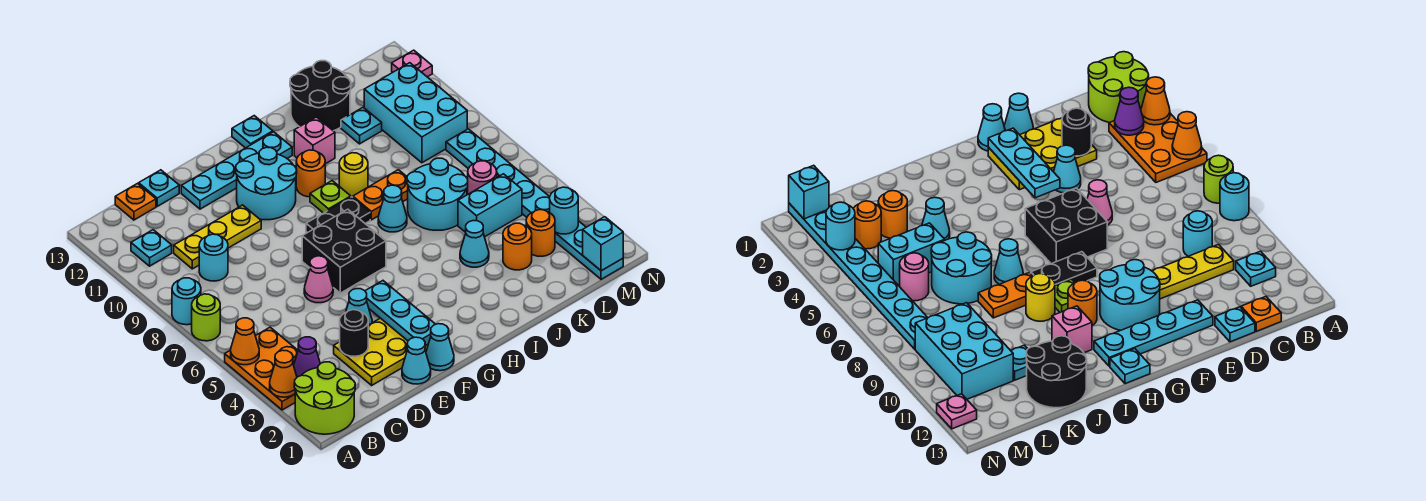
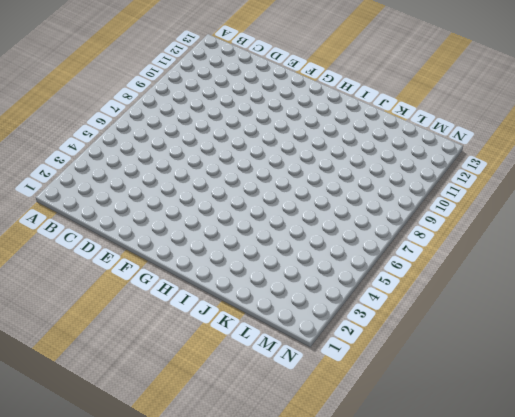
none -> lime 2x2 round brick [294,362,355,434]
none -> orange 2x3 plate [225,327,298,410]
none -> lime 1x1 round brick [192,294,220,341]
none -> cyan 1x1 round brick [172,278,201,325]

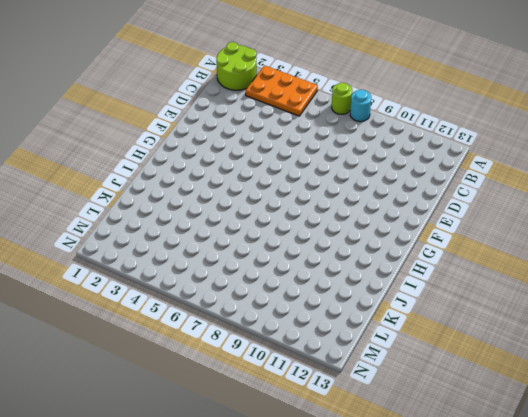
none -> cyan 1x1 plate [131,230,172,266]
none -> cyan 1x1 round brick [199,234,228,281]
none -> yellow 1x3 plate [174,205,261,269]
none -> orange 1x1 plate [115,184,156,220]

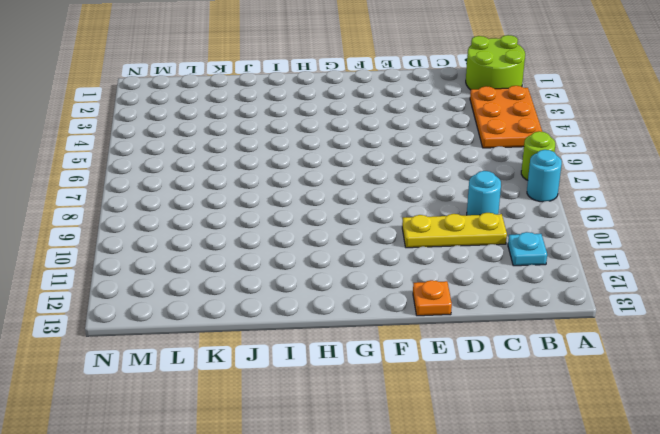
orange 1x1 plate [413,280,452,316] -> orange 1x1 plate moved to [115,184,156,220]
none -> yellow 2x3 plate [334,318,428,385]
none -> cyan 1x1 plate [139,170,179,206]
none -> cyan 1x1 cone [402,337,431,384]
none -> cyan 1x1 cone [346,289,372,325]

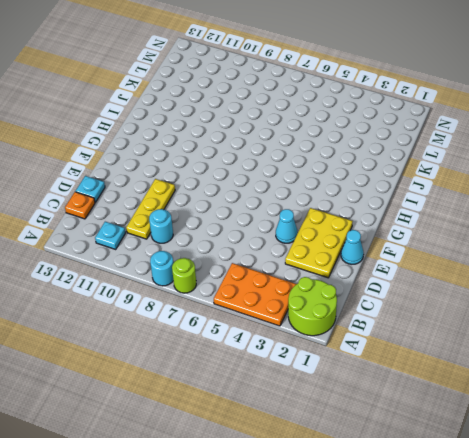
none -> pink 1x1 cone [304,256,333,303]
none -> cyan 1x4 plate [181,132,292,209]
none -> cyan 1x1 cone [426,324,454,371]
none -> black 2x2 brick [302,209,386,293]

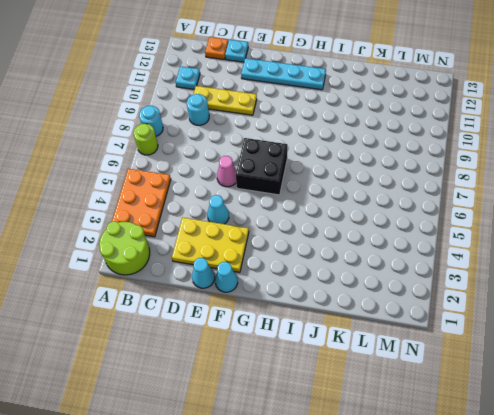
none -> cyan 2x2 round brick [236,147,297,220]
none -> black 1x2 plate [306,197,370,233]
none -> lime 1x1 plate [310,181,351,213]
none -> orange 1x1 round brick [296,150,325,197]

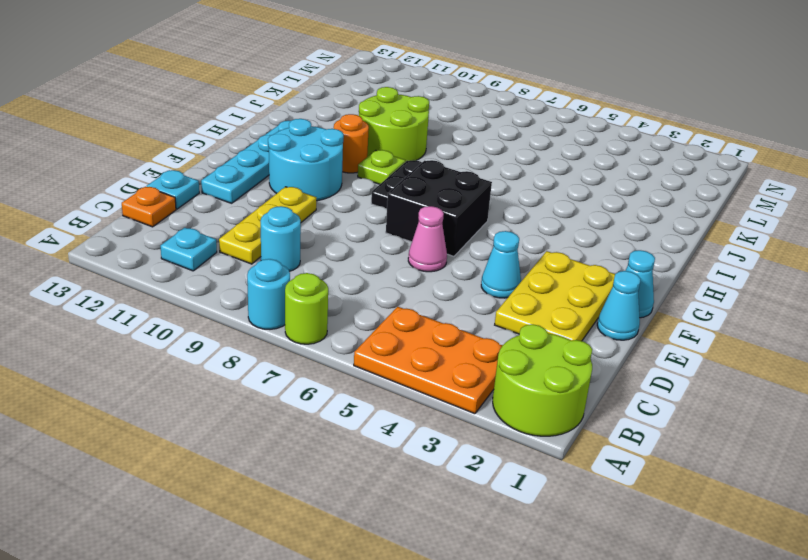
lime 2x2 round brick [359,87,429,161] -> yellow 1x1 round brick [339,153,368,197]
none -> cyan 1x1 plate [232,116,273,148]
none -> cyan 1x1 cone [378,185,407,232]
none -> orange 1x2 plate [353,170,408,220]
none -> pink 1x1 brick [294,117,335,164]

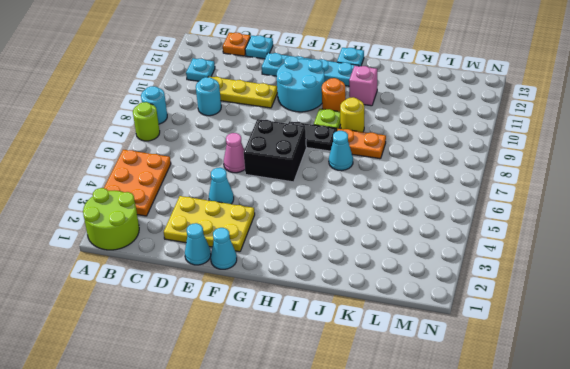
none -> cyan 1x1 cone [460,221,489,267]
none -> cyan 2x2 round brick [407,158,468,230]
none -> black 2x2 round brick [290,61,351,131]
none -> orange 1x1 round brick [503,223,532,270]

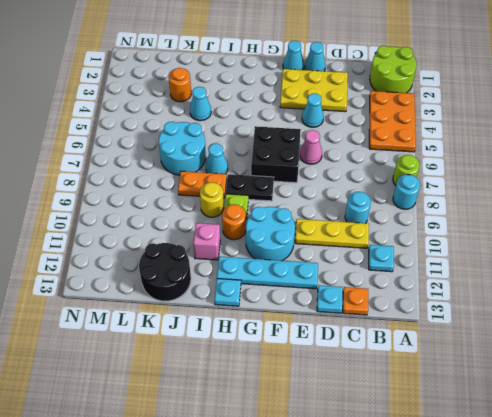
none -> cyan 1x2 brick [458,174,522,237]
none -> cyan 1x1 plate [341,107,382,144]
none -> orange 1x1 round brick [526,210,555,256]
none -> pink 1x1 round brick [468,161,497,194]

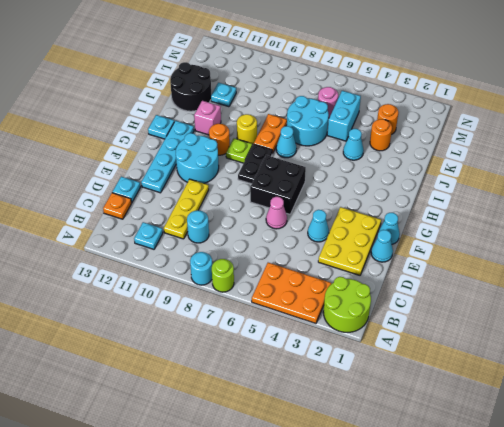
none -> cyan 2x3 brick [364,63,467,163]
none -> cyan 1x8 plate [446,129,623,279]
none -> pink 1x1 plate [392,50,432,77]
none -> orange 1x1 cone [270,350,297,397]

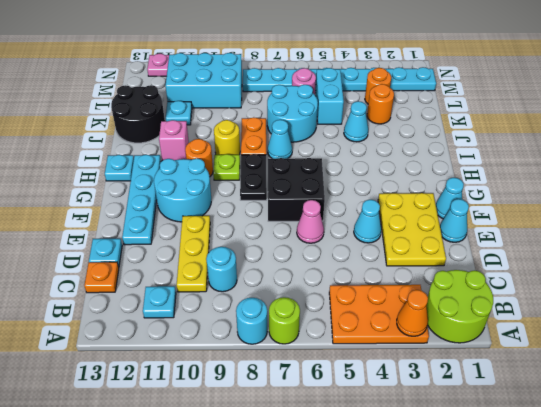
none -> orange 1x1 cone [231,318,259,365]
none -> purple 1x1 cone [294,337,320,377]
none -> black 1x1 round brick [340,310,368,356]
none -> cyan 1x3 plate [365,281,436,346]

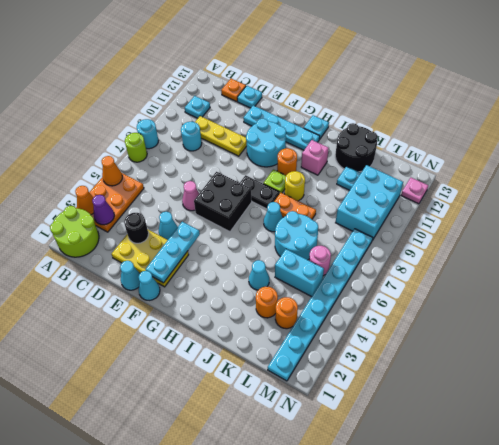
none -> cyan 1x1 brick [583,217,623,271]
none -> cyan 1x1 round brick [550,187,578,234]

